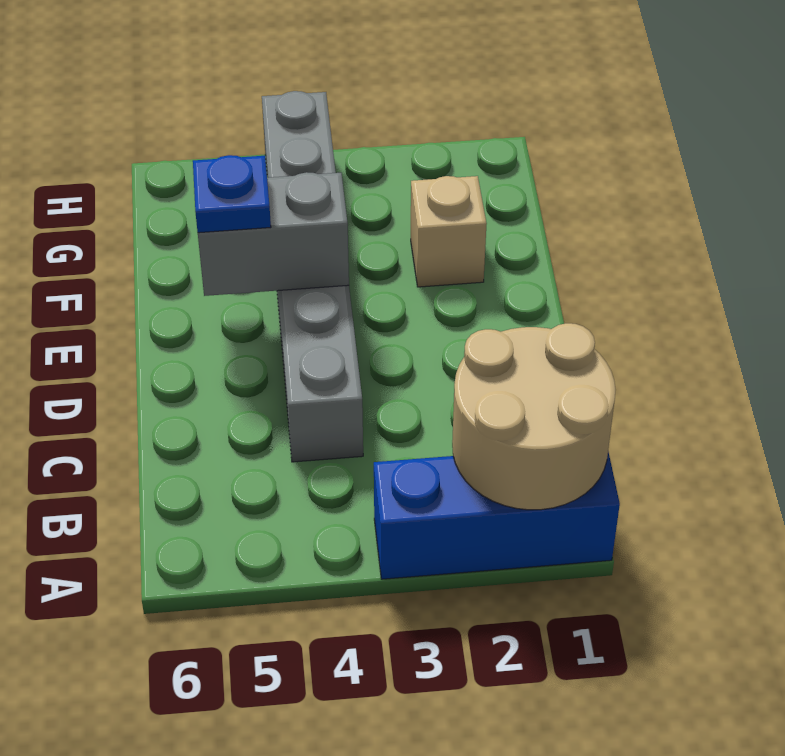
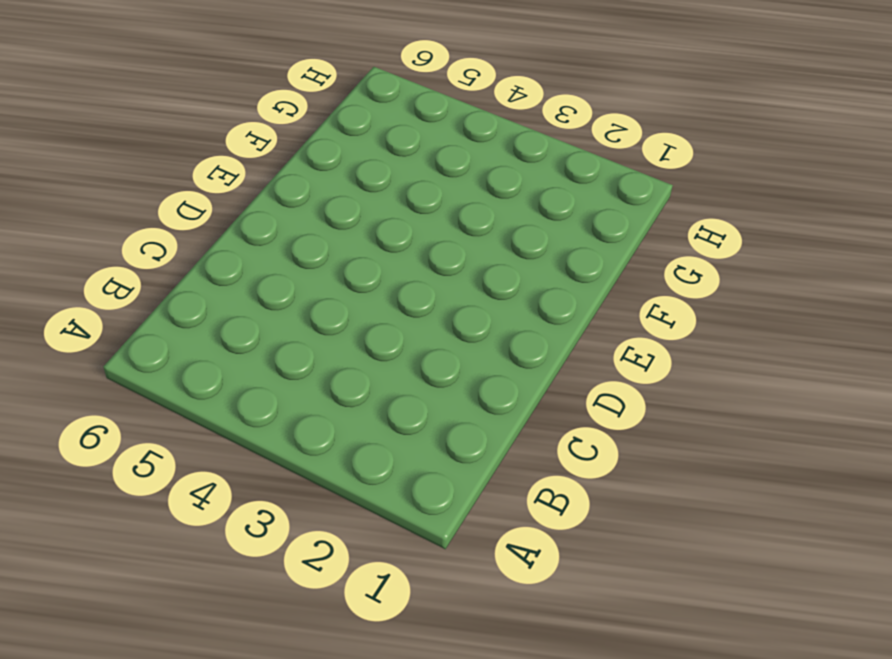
none -> blue 1x3 brick [374,452,620,579]
none -> grey 1x6 brick [262,91,363,462]

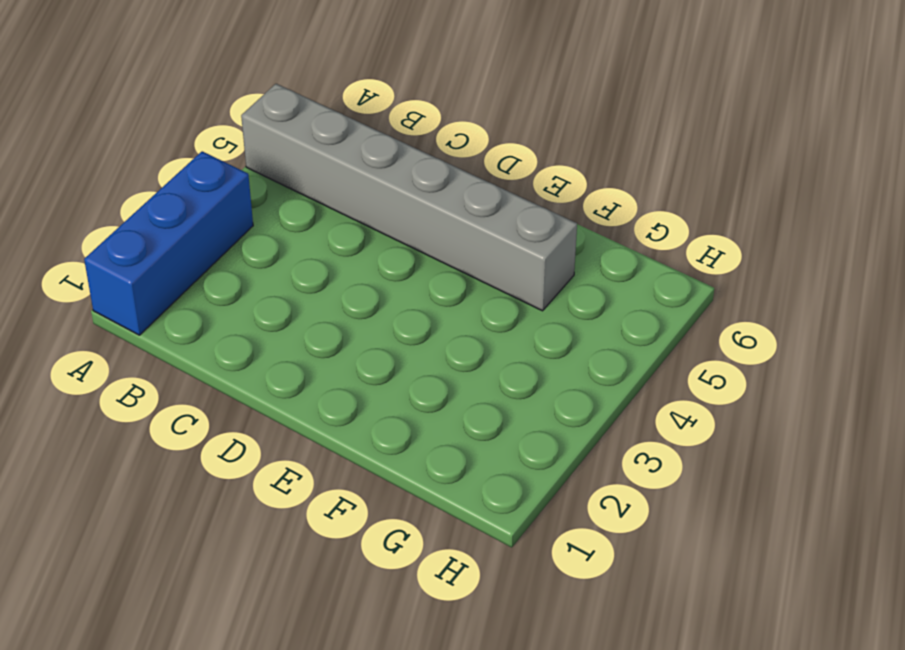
grey 1x6 brick [241,84,577,311] -> grey 1x6 brick moved to [262,91,363,462]
none -> tan 1x1 brick [411,176,487,287]
none -> tan 2x2 round brick [452,323,615,510]

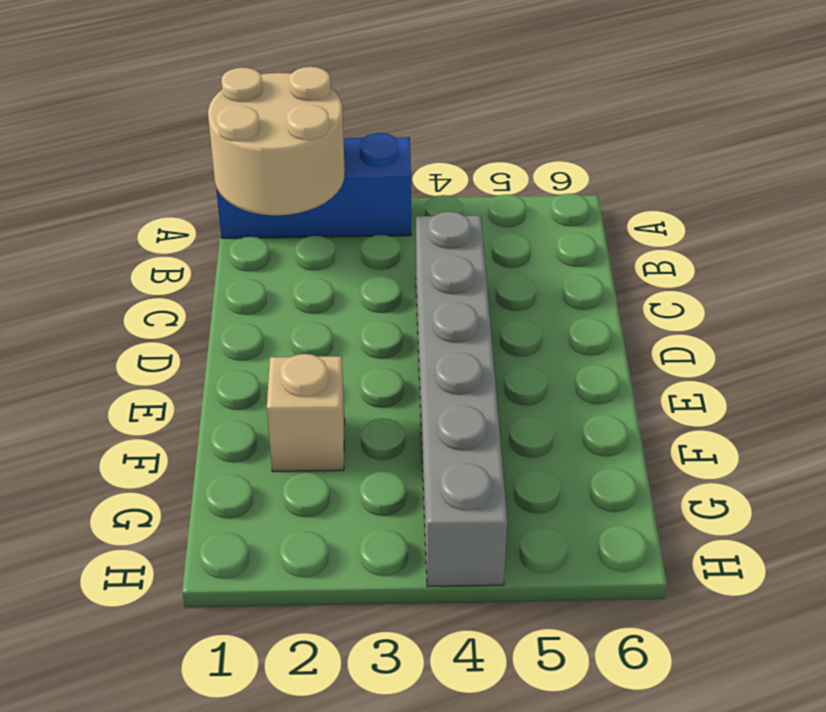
none -> grey 1x2 brick [198,172,349,296]
none -> blue 1x1 plate [193,155,271,233]

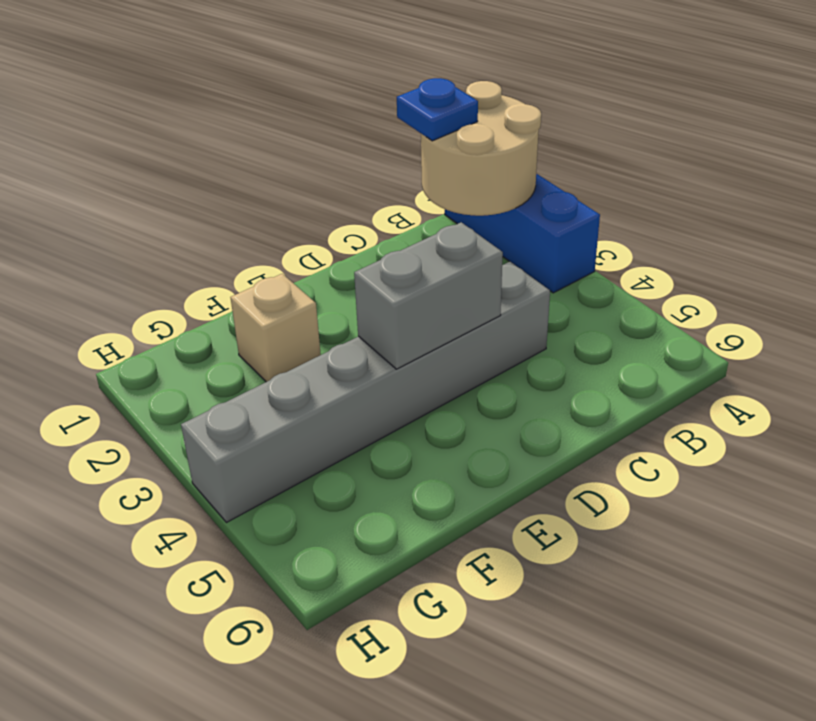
blue 1x1 plate [397,78,478,141] -> blue 1x1 plate moved to [193,155,271,233]
grey 1x2 brick [354,222,503,369] -> grey 1x2 brick turned to [198,172,349,296]

